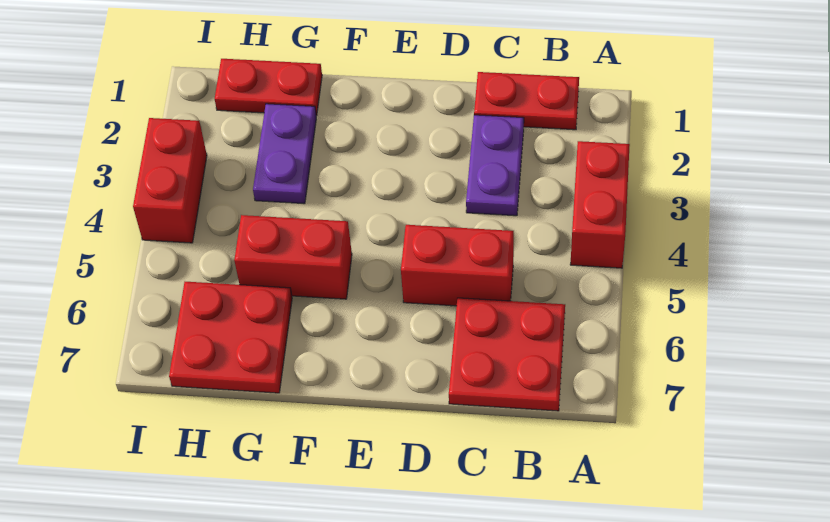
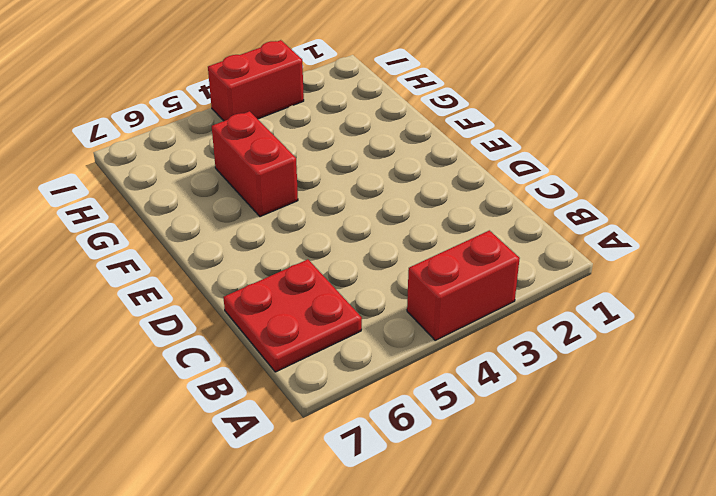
none -> red 1x2 plate [474,72,579,130]
none -> purple 1x2 plate [466,115,524,216]

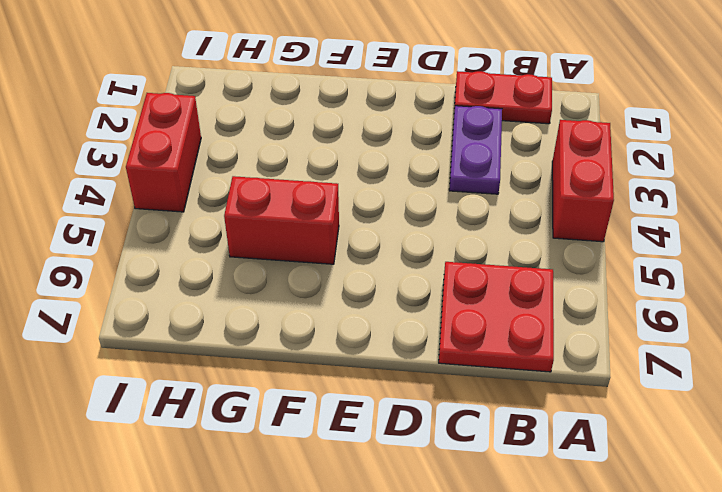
none -> red 1x2 brick [401,225,514,306]
none -> red 1x2 plate [215,59,322,116]

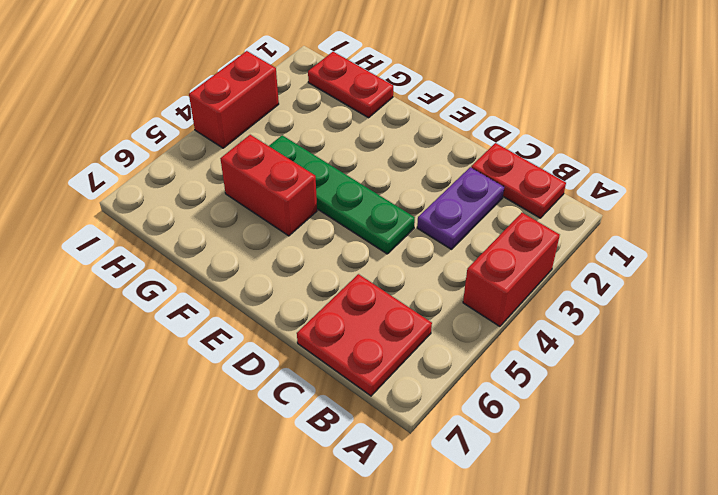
green 1x4 plate [269,135,415,254] -> none
none -> red 1x2 brick [401,225,514,306]
none -> purple 1x2 plate [253,104,316,204]

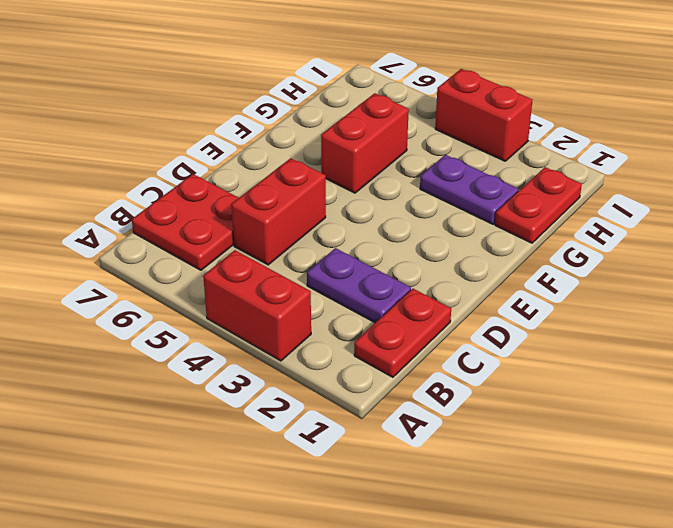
none -> red 2x2 plate [169,282,292,393]

